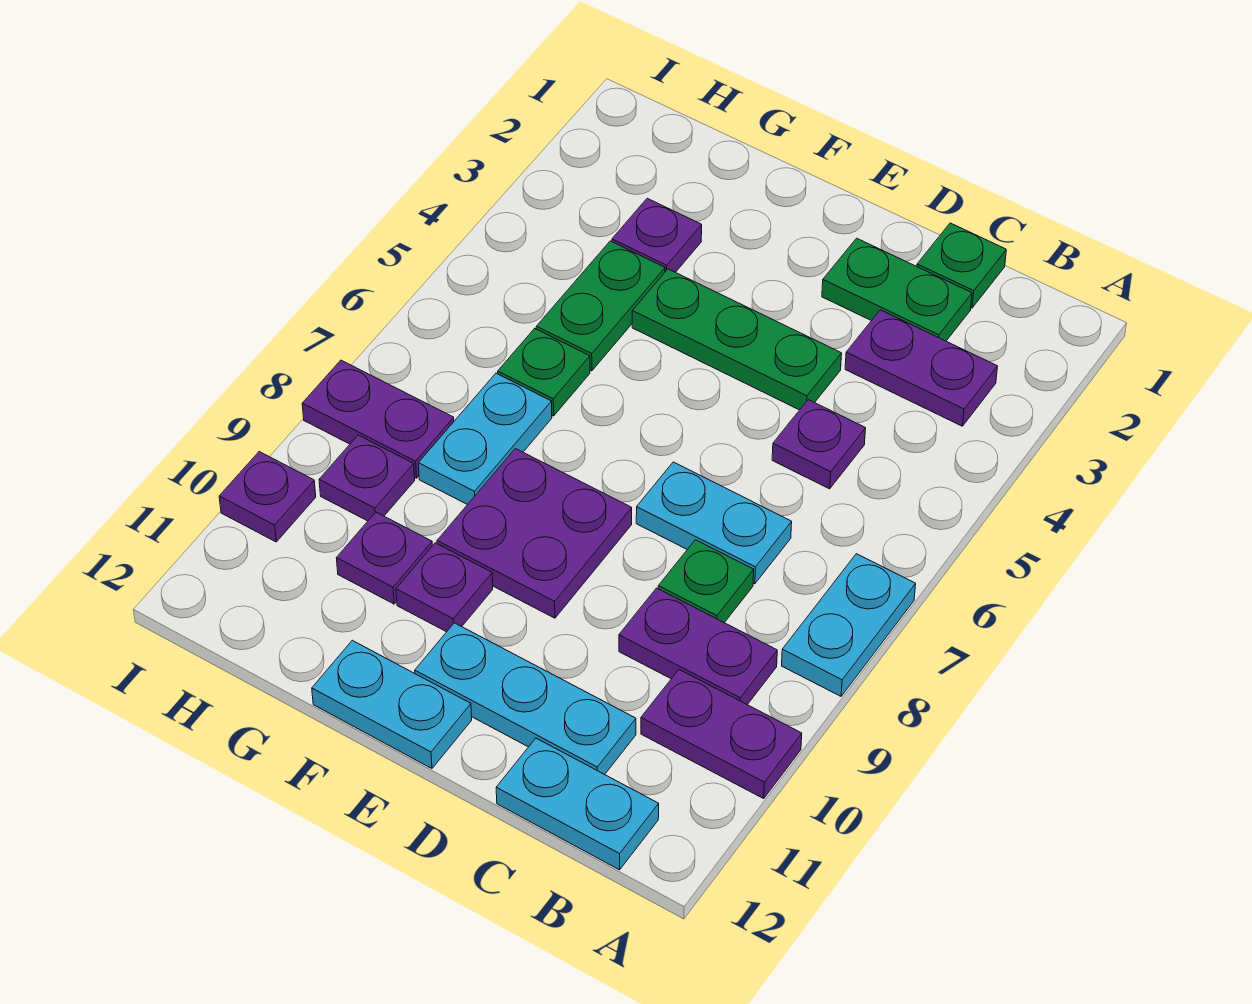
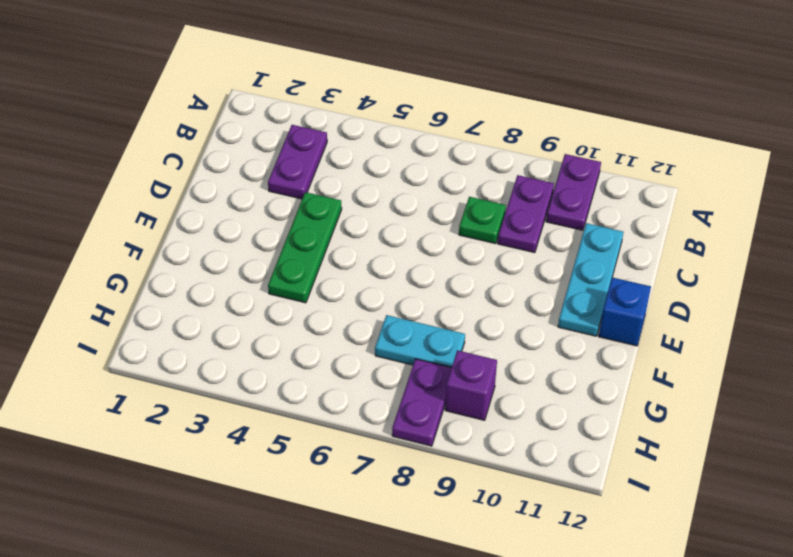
blue 1x1 brick [599,277,651,346] -> cyan 1x2 plate [312,640,472,768]
purple 1x1 brick [445,350,497,420] -> purple 1x1 plate [319,435,415,521]
none -> cyan 1x2 plate [782,554,916,696]
none -> cyan 1x2 plate [496,738,659,870]
none -> green 1x1 plate [917,223,1006,308]

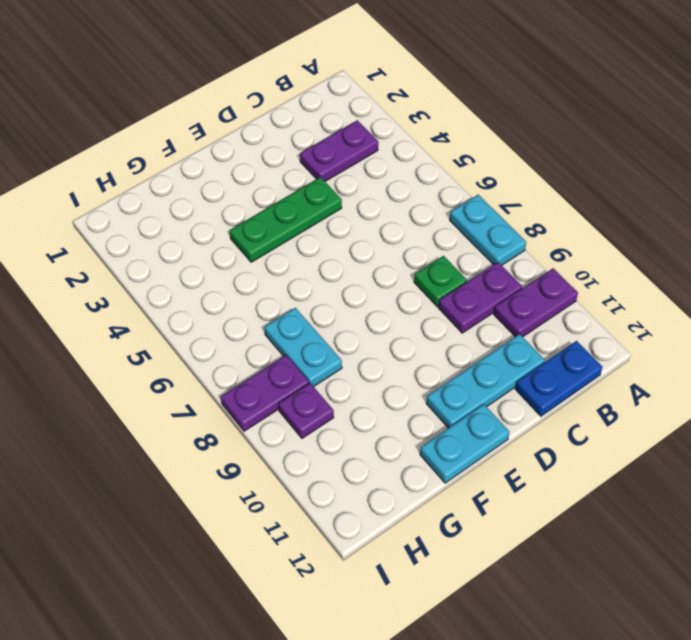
blue 1x2 plate [515,341,602,416] -> cyan 1x2 plate [496,738,659,870]
none -> green 1x1 plate [917,223,1006,308]
none -> green 1x2 plate [822,238,972,341]
none -> purple 1x1 plate [772,400,866,489]

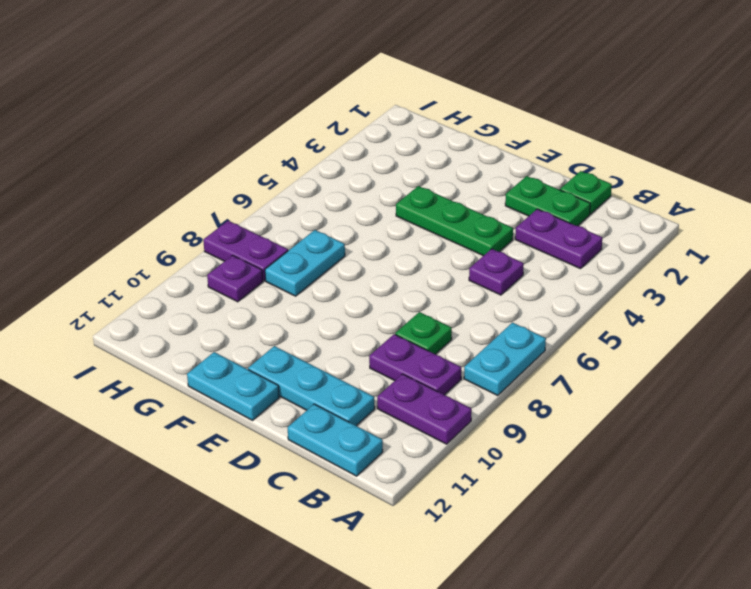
none -> cyan 1x2 plate [636,462,792,584]
none -> purple 2x2 plate [437,449,632,618]
none -> purple 1x1 plate [396,543,493,632]

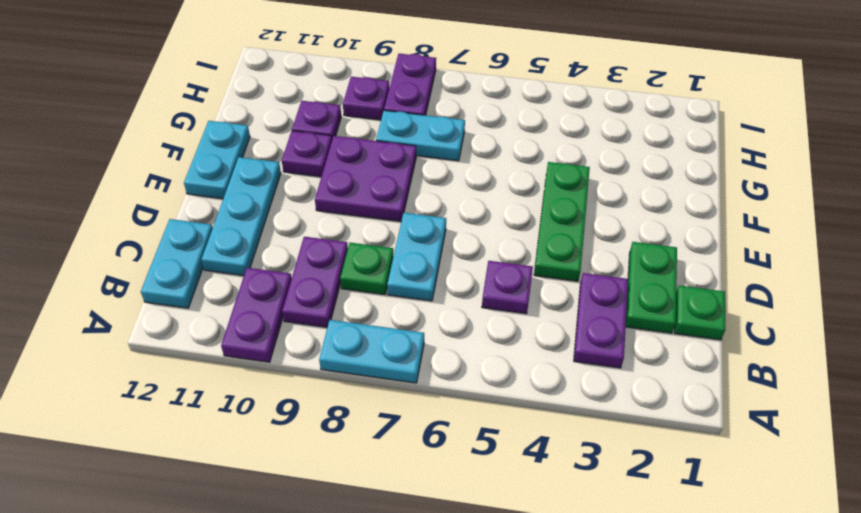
none -> purple 1x1 plate [612,198,702,272]
none -> green 1x2 plate [536,241,665,371]
none -> green 1x1 plate [498,328,590,416]

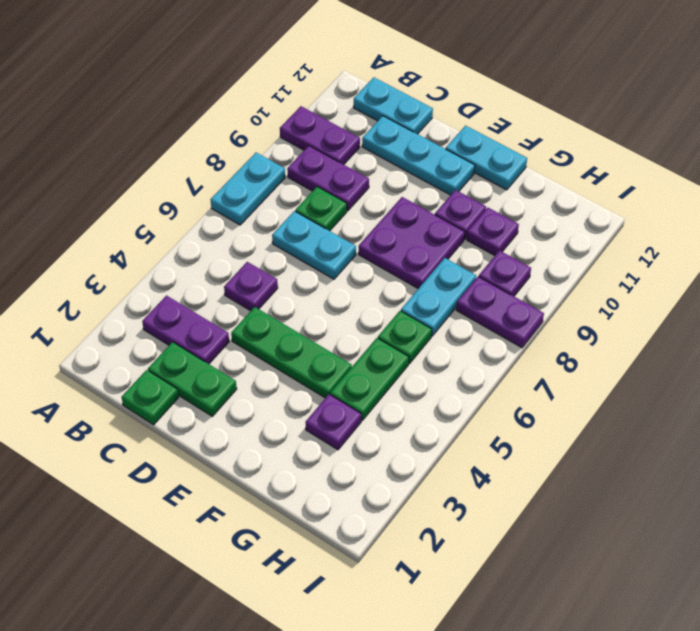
none -> purple 1x1 plate [219,452,316,542]

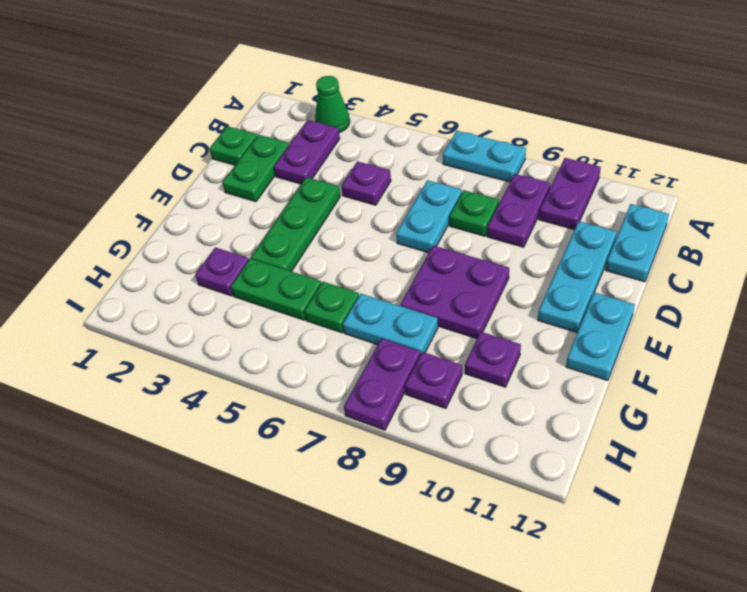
green 1x1 cone [315,76,350,133] -> none
none -> purple 1x1 plate [396,543,493,632]
none -> purple 1x1 plate [219,452,316,542]

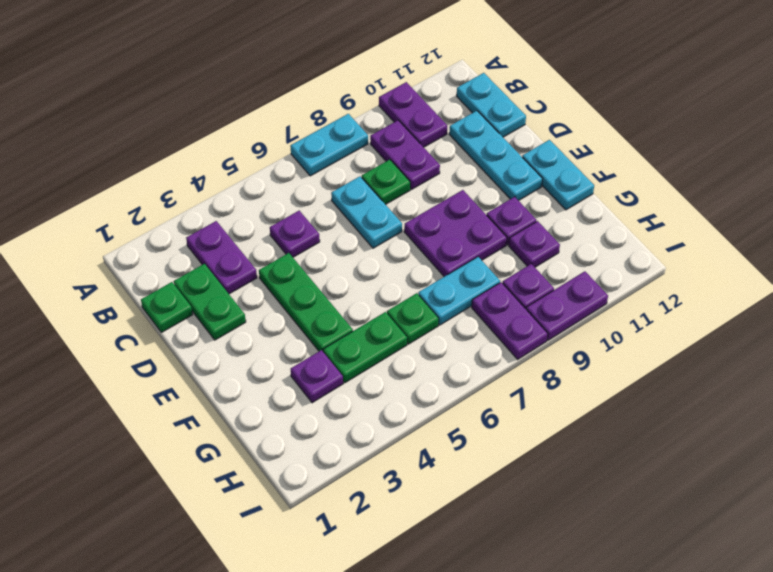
purple 1x2 plate [526,271,608,340] -> purple 1x1 plate [219,452,316,542]

